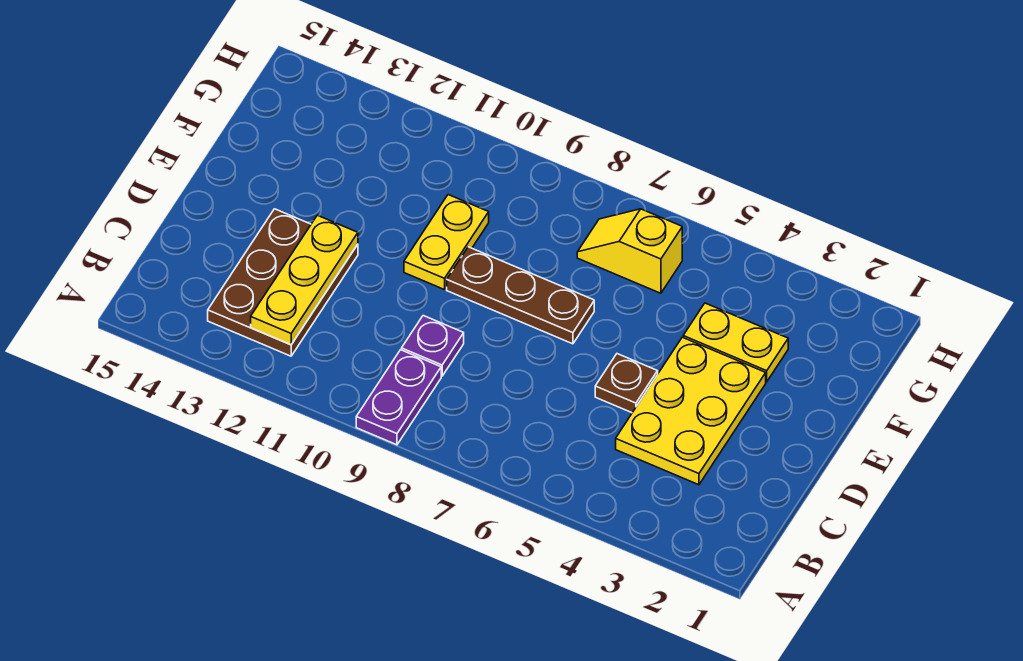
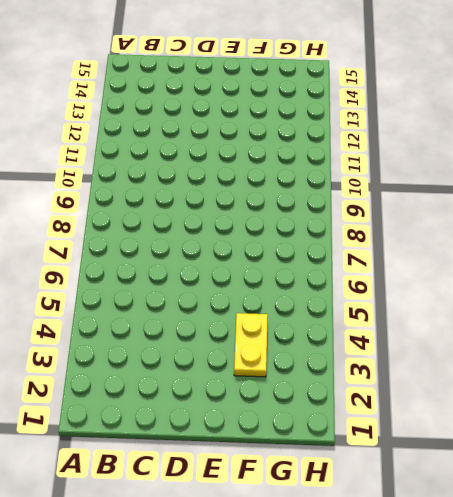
none -> purple 1x2 plate [356,350,441,445]
none -> brown 2x3 plate [208,209,358,356]

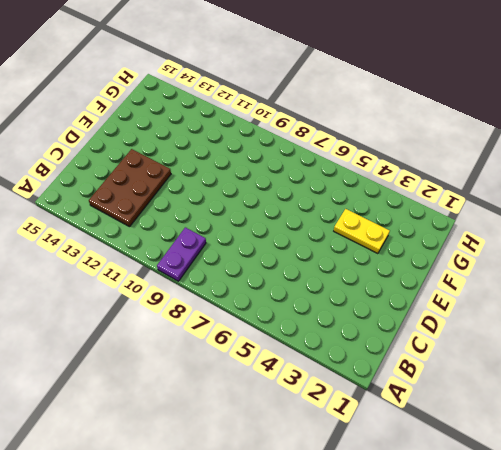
none -> yellow 2x3 plate [616,337,766,485]
none -> purple 1x1 plate [402,316,464,376]

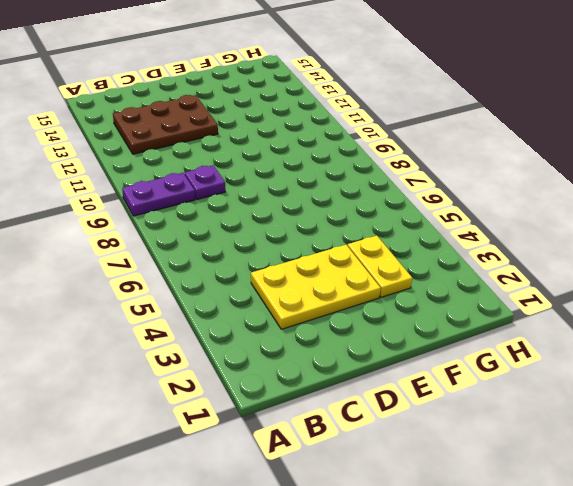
none -> brown 1x1 plate [595,354,658,413]
none -> brown 1x3 plate [447,247,594,344]

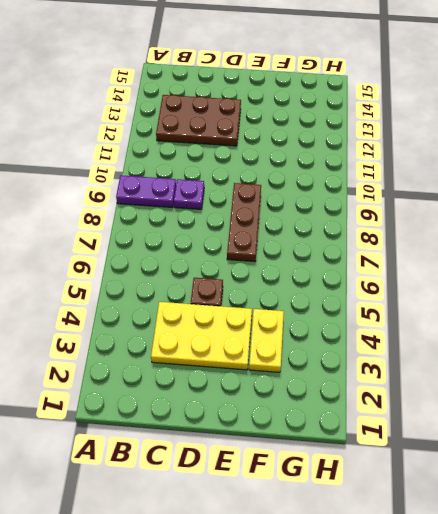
none -> yellow 1x2 plate [404,195,489,290]
none -> yellow 1x2 slope [577,209,682,293]

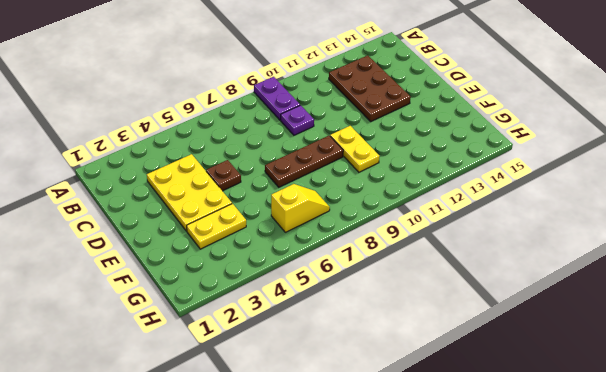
none -> yellow 1x3 plate [251,215,358,345]

